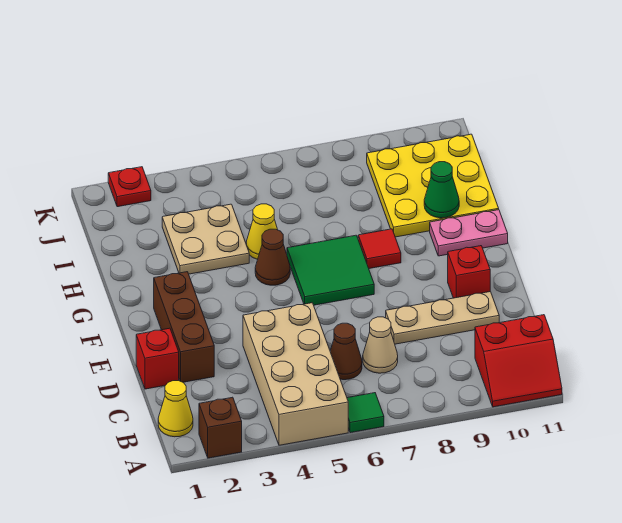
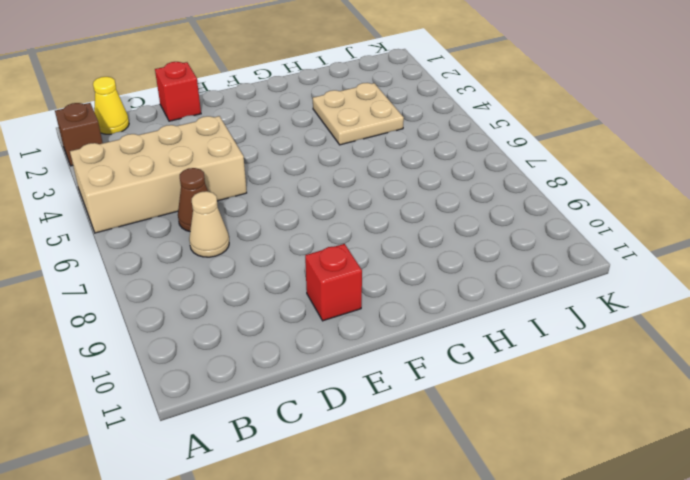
none -> green 1x1 tile [347,393,384,433]
none -> red 2x2 slope [475,315,562,407]
none -> brown 1x3 brick [154,272,214,382]

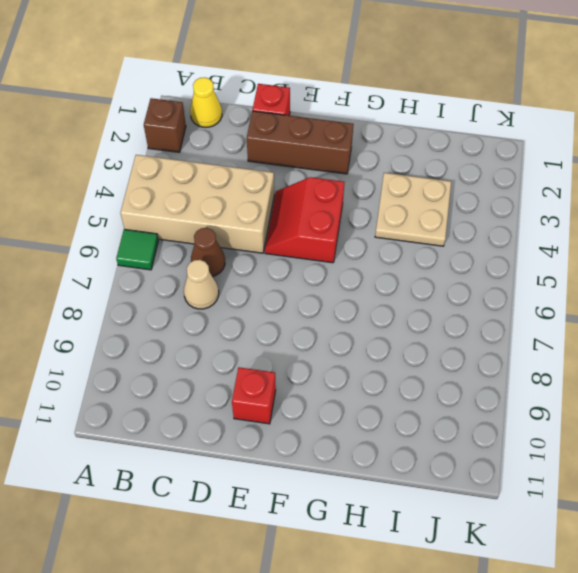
red 2x2 slope [265,177,344,263] -> red 2x2 slope moved to [475,315,562,407]
none -> tan 1x3 plate [386,292,499,344]
none -> green 2x2 tile [287,235,374,305]
none -> brown 1x1 cone [255,229,290,285]

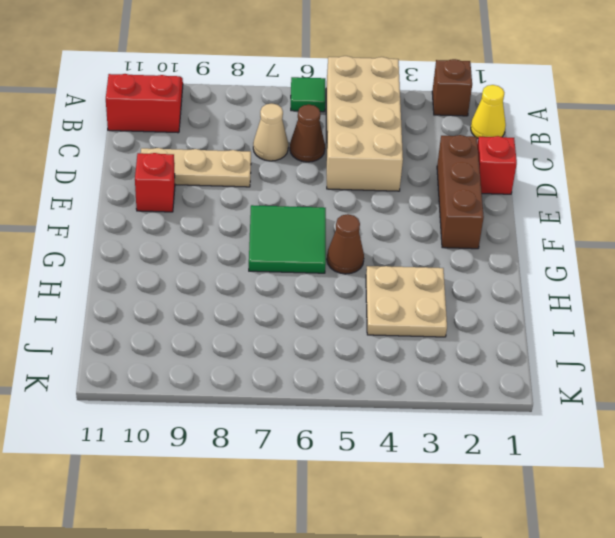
none -> red 1x1 tile [358,229,401,269]
none -> pink 1x2 plate [430,210,508,256]
none -> yellow 1x1 cone [246,204,278,260]

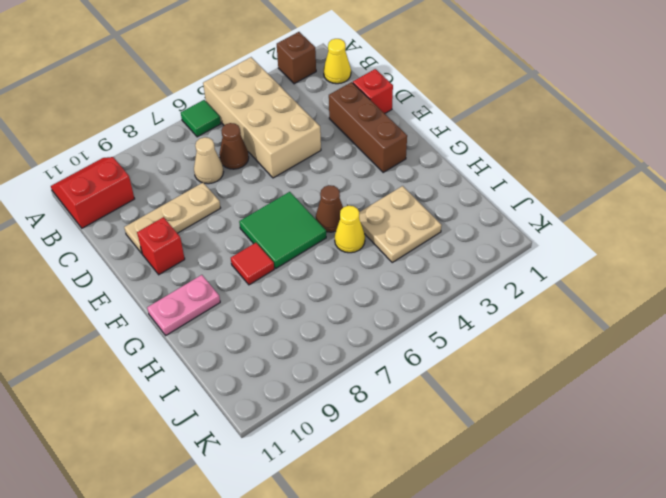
none -> yellow 3x3 plate [367,134,499,237]
none -> red 1x1 plate [108,167,151,207]
none -> green 1x1 cone [424,162,459,218]

